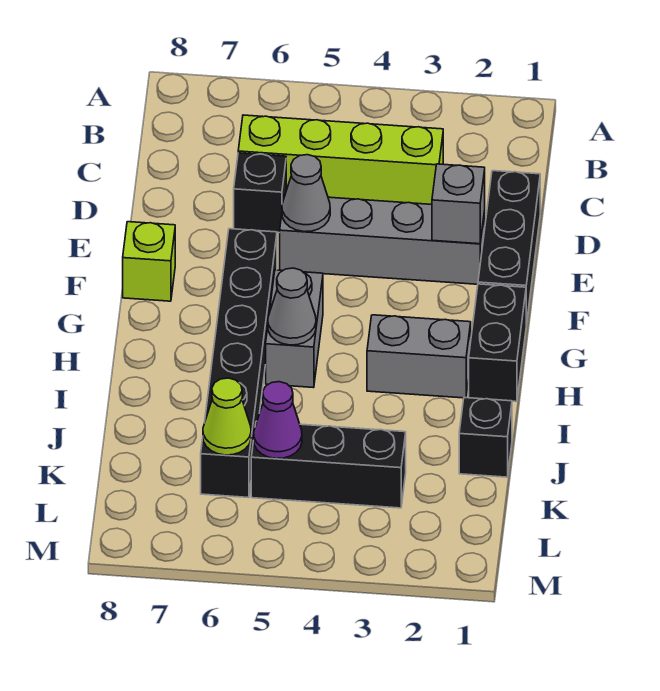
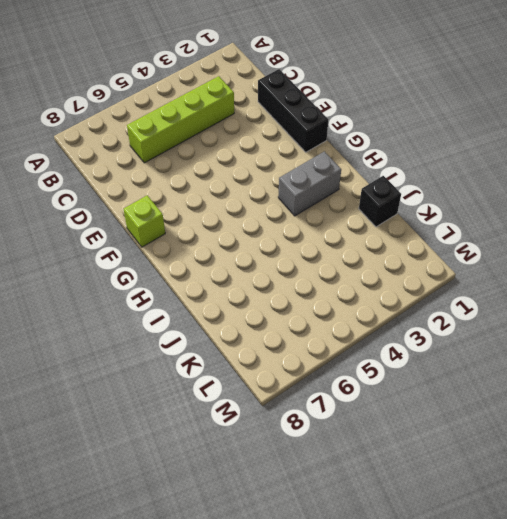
none -> black 1x1 brick [234,153,286,233]
none -> grey 1x4 brick [280,194,485,284]
none -> black 1x6 brick [201,229,277,498]

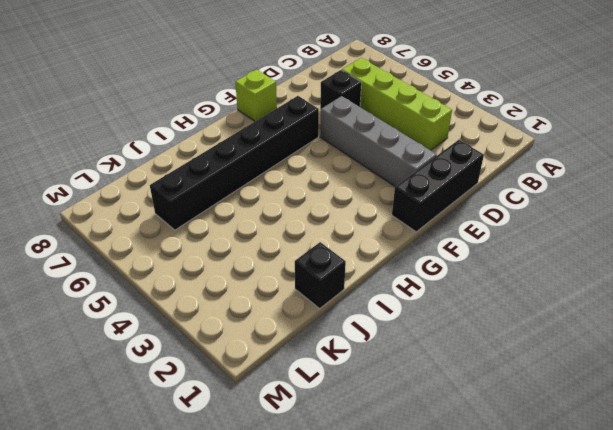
none -> black 1x2 brick [469,284,526,402]
none -> grey 1x2 brick [266,270,323,388]
none -> grey 1x2 brick [367,315,471,398]

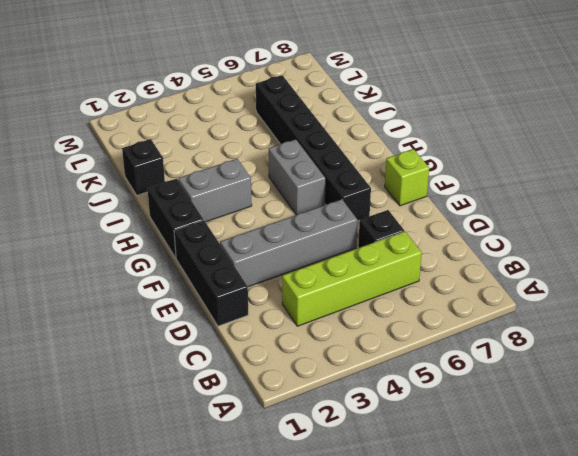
none -> black 1x3 brick [251,421,406,508]
none -> grey 1x1 brick [432,164,485,244]
none -> grey 1x1 cone [282,155,330,232]

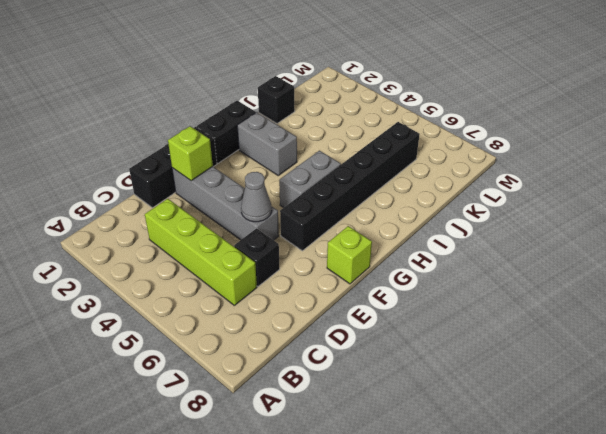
lime 1x1 brick [168,126,213,181] -> grey 1x1 brick [432,164,485,244]
none -> black 1x3 brick [251,421,406,508]
none -> grey 1x1 cone [268,268,316,345]
none -> purple 1x1 cone [254,382,302,459]

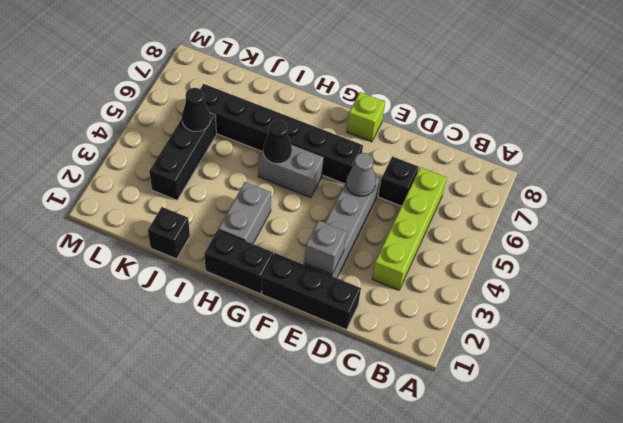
black 1x1 cone [263,120,292,164] -> grey 1x1 cone [268,268,316,345]
black 1x1 cone [182,88,210,131] -> purple 1x1 cone [254,382,302,459]
none -> lime 1x1 cone [203,378,251,455]

